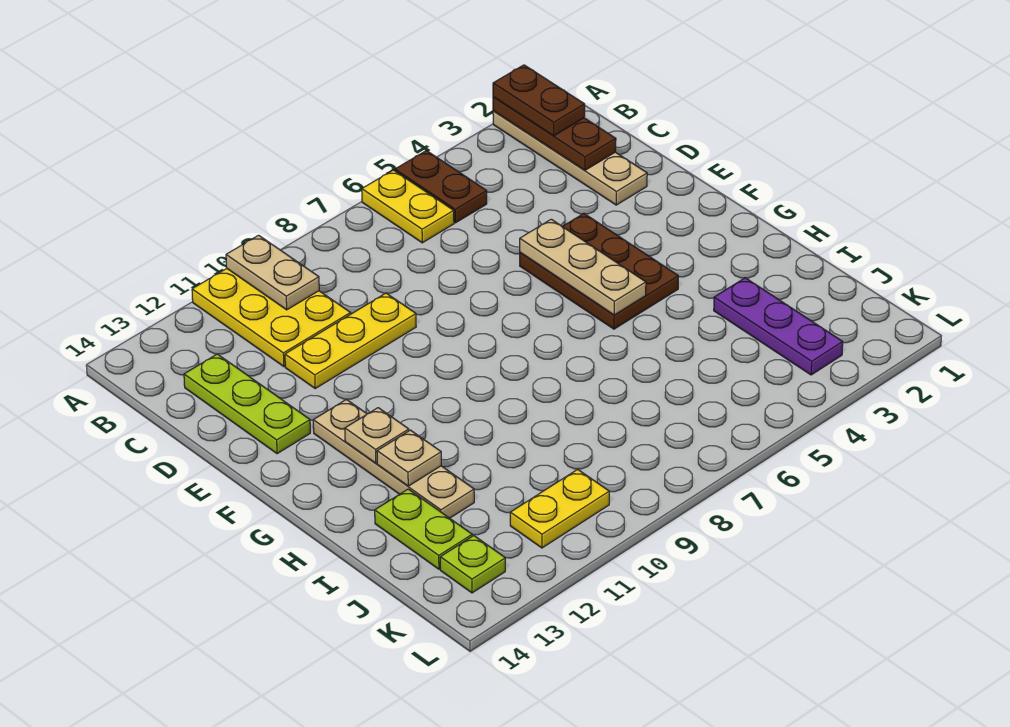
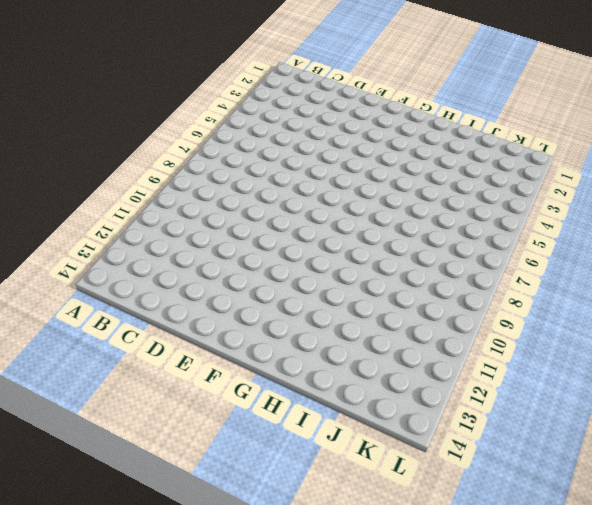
none -> tan 1x4 plate [493,111,647,205]
none -> brown 1x2 plate [395,151,487,223]
none -> yellow 1x2 plate [362,170,454,243]

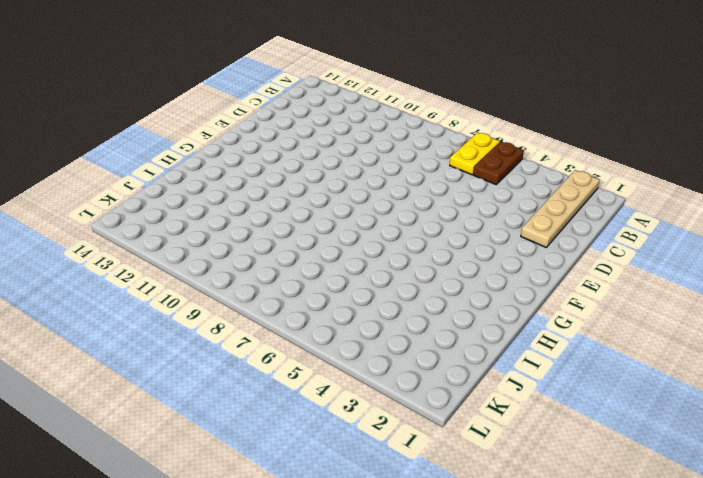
none -> yellow 2x3 plate [192,269,351,366]
none -> lime 1x3 plate [184,354,310,454]
none -> yellow 1x3 plate [285,293,416,388]

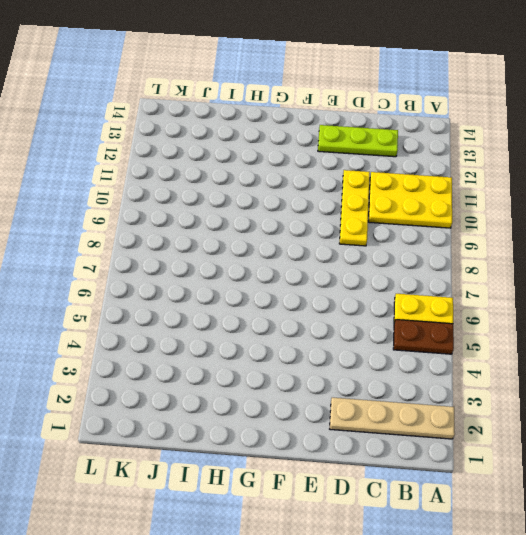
none -> brown 2x3 plate [520,214,678,329]
none -> tan 1x4 plate [313,399,474,518]
none -> purple 1x3 plate [714,278,843,375]

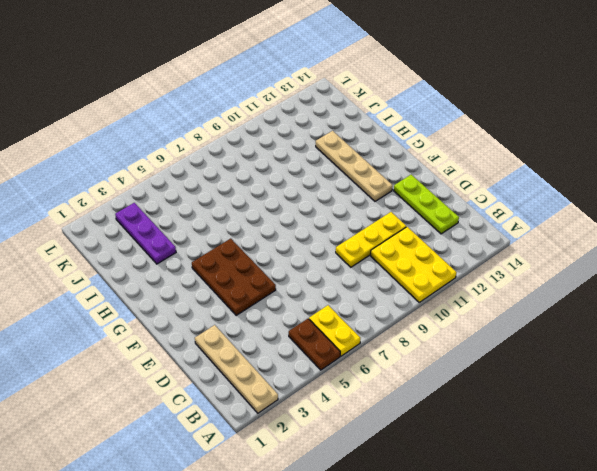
none -> lime 1x2 plate [375,489,472,569]
none -> yellow 1x2 plate [510,469,609,548]
none -> lime 1x1 plate [440,536,505,593]

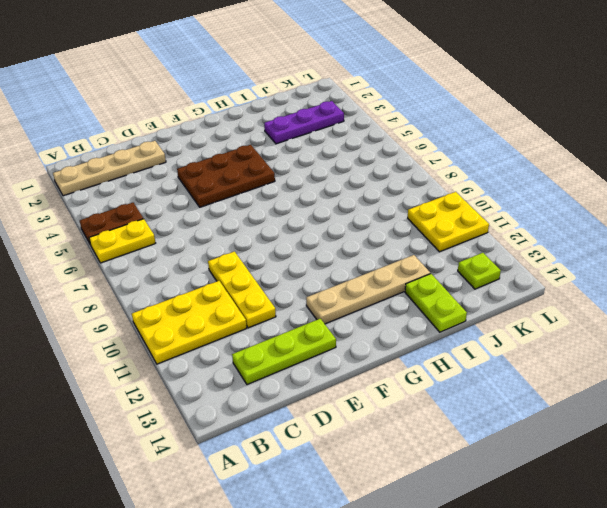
lime 1x2 plate [405,274,467,332] -> lime 1x2 plate turned to [375,489,472,569]
yellow 2x2 plate [408,192,489,252] -> yellow 1x2 plate [510,469,609,548]
none -> brown 1x3 plate [493,97,616,170]
none -> tan 1x2 plate [226,235,319,310]
none -> tan 1x3 plate [520,219,646,315]

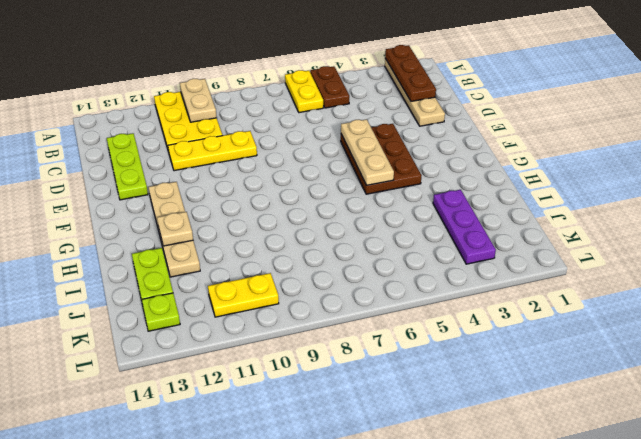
none -> tan 1x1 plate [345,408,409,463]
none -> brown 1x2 plate [493,65,585,136]

